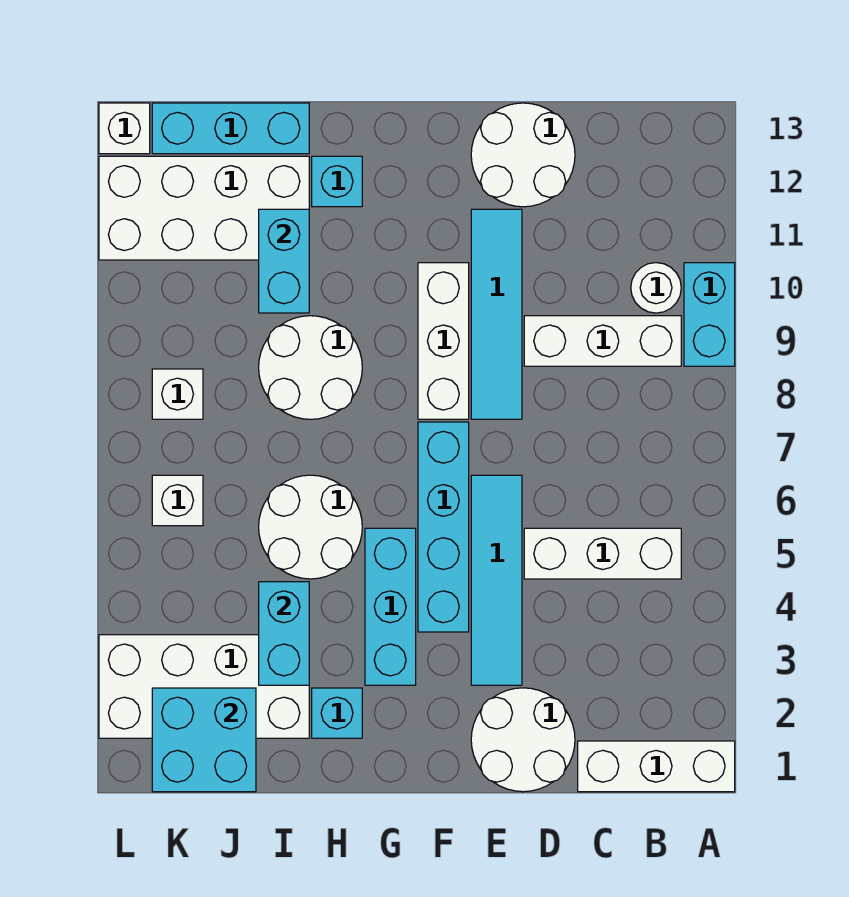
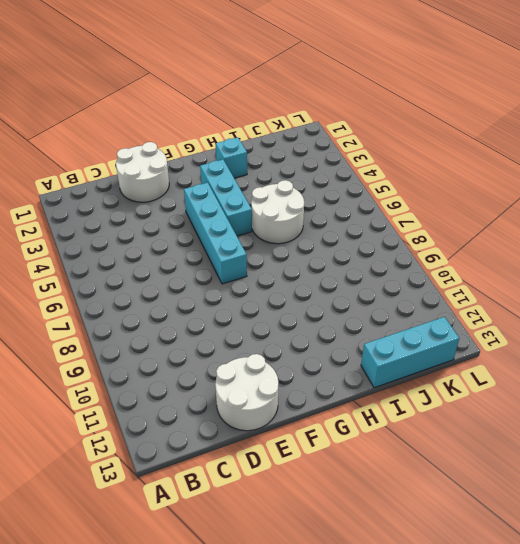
none -> white 1x3 brick [578,741,735,792]
none -> cyan 1x2 brick [684,263,735,366]
none -> white 1x3 brick [524,528,681,579]

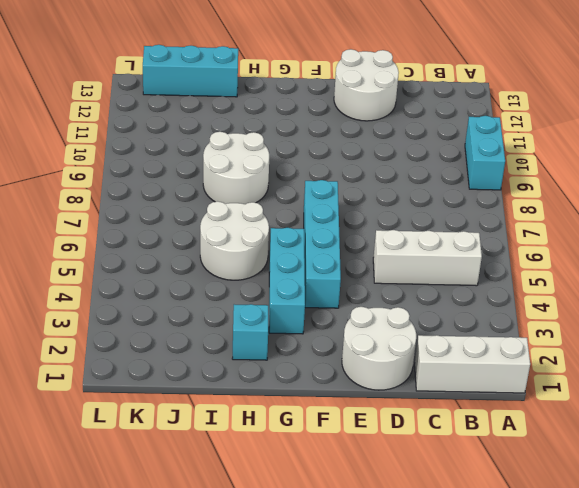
none -> white 1x3 brick [524,316,681,366]
none -> white 1x1 round brick [631,263,681,313]
none -> cyan 1x4 tile [471,475,522,685]

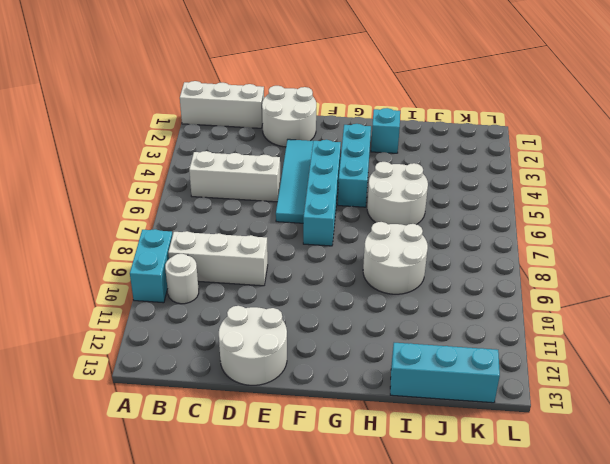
none -> cyan 1x4 tile [471,209,522,419]
none -> white 1x3 brick [418,263,469,419]
none -> cyan 1x1 brick [312,156,362,207]

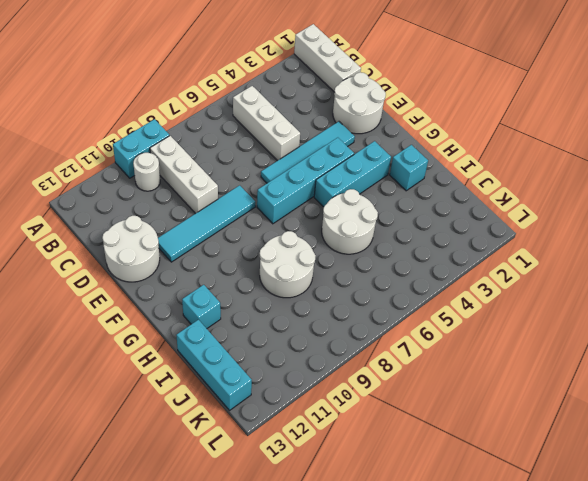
none -> white 1x3 brick [418,263,469,419]
none -> white 2x4 brick [99,635,309,738]
none -> white 2x4 brick [99,156,309,260]

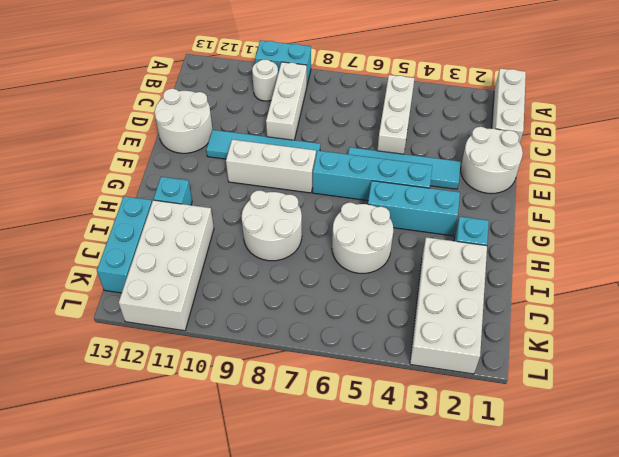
none -> white 1x1 brick [152,475,203,526]
none -> white 1x1 brick [152,369,203,419]
none -> white 1x1 brick [99,103,150,154]

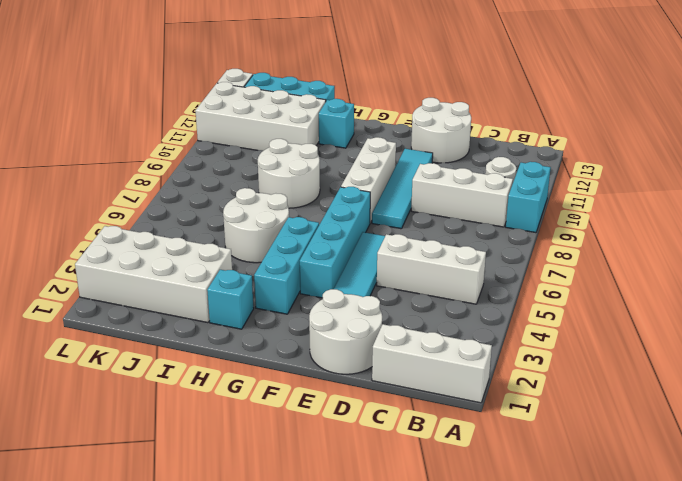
none -> white 1x1 brick [152,475,203,526]
none -> white 1x1 brick [152,369,203,419]
none -> cyan 1x2 brick [259,582,309,685]

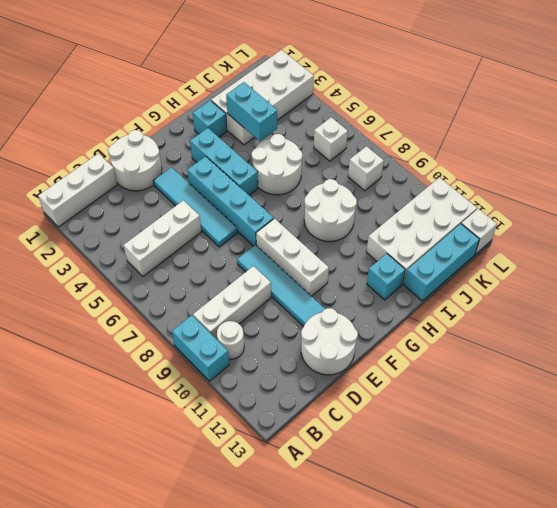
none -> cyan 1x2 brick [259,209,309,313]
none -> cyan 2x2 brick [152,688,256,792]

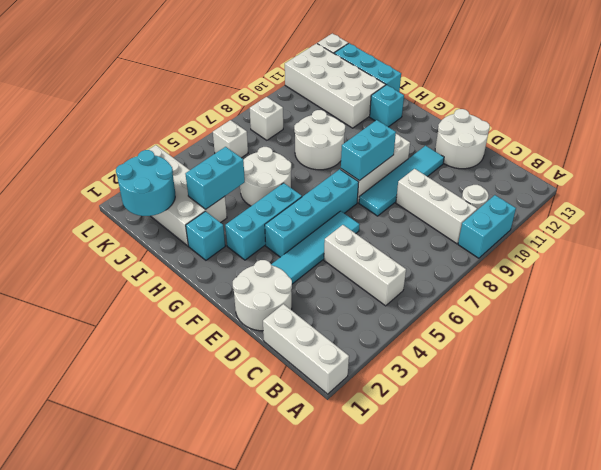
cyan 1x2 brick [341,120,396,181] -> cyan 1x2 brick moved to [259,209,309,313]
cyan 2x2 round brick [116,150,175,216] -> cyan 2x2 brick [152,688,256,792]

